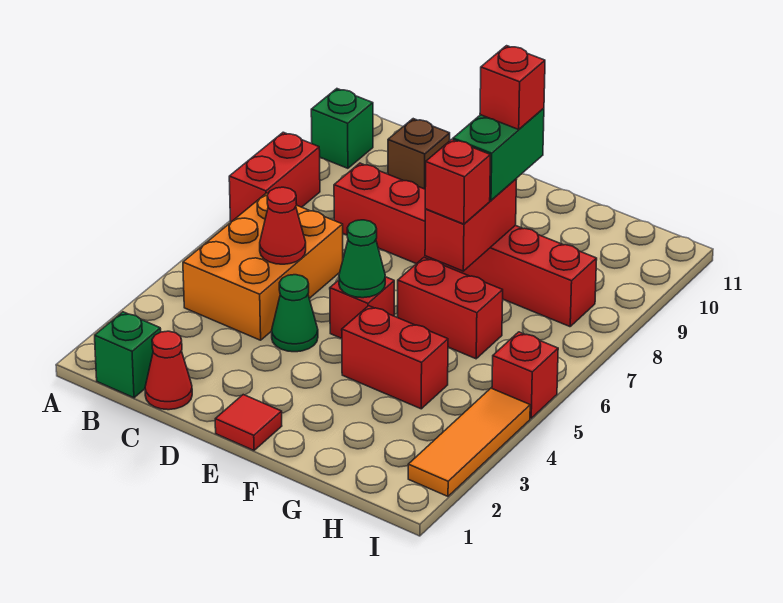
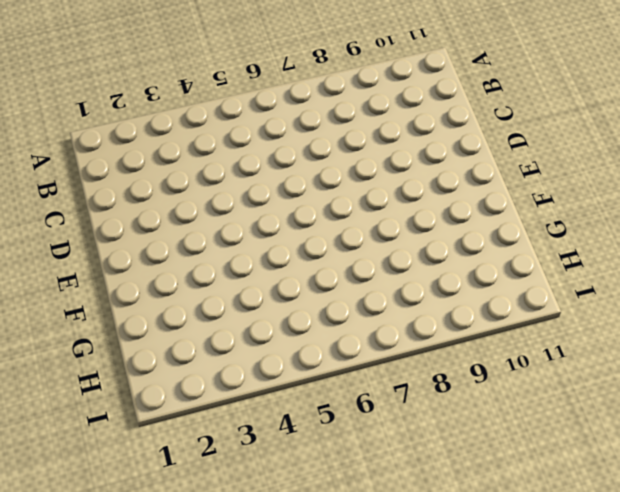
none -> red 1x2 brick [229,132,320,222]
none -> green 1x1 brick [311,89,373,168]
none -> green 1x1 brick [95,312,161,398]

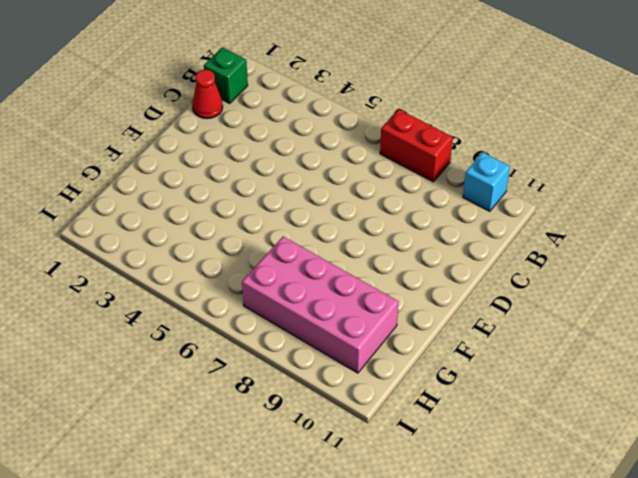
cyan 1x1 brick [463,152,510,211] -> green 1x1 brick [311,89,373,168]
pink 2x4 brick [242,237,398,373] -> red 1x6 brick [334,163,597,327]
none -> orange 2x3 brick [183,193,343,340]
none -> brown 1x1 brick [388,119,450,189]
none -> green 1x1 cone [272,275,318,352]

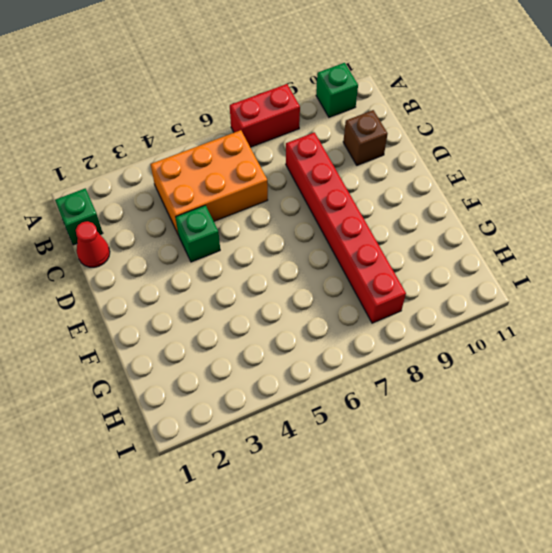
green 1x1 brick [176,205,220,262] -> green 1x1 cone [272,275,318,352]
none -> red 1x1 tile [215,395,282,450]
none -> red 1x1 brick [330,277,394,338]
none -> red 1x2 brick [342,306,448,409]

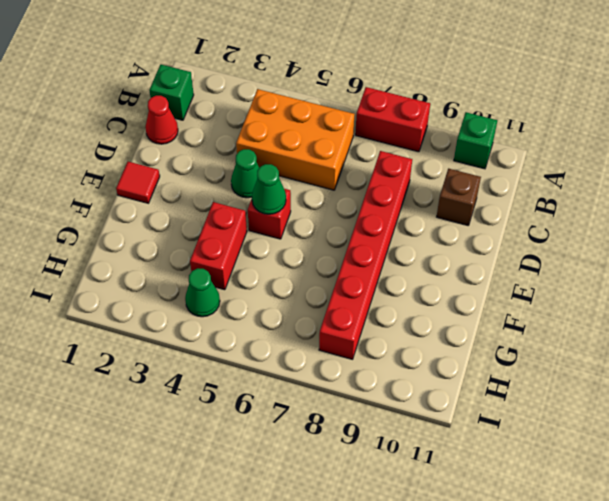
green 1x1 cone [185,268,220,317] -> none
none -> red 1x2 brick [398,258,503,359]
none -> orange 1x3 tile [408,388,530,496]
none -> red 1x1 brick [492,332,558,418]

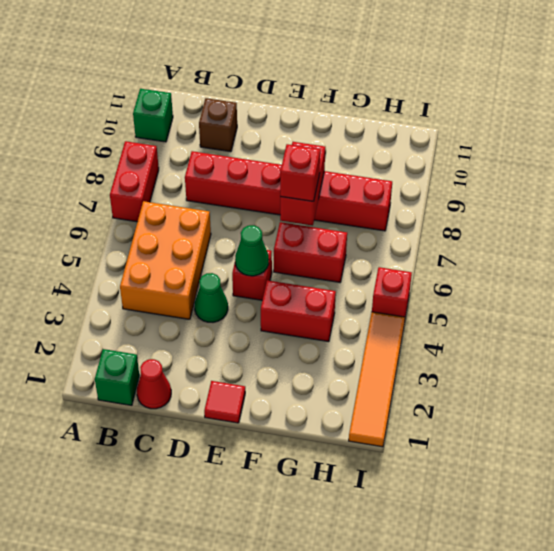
orange 1x4 tile [349,312,405,447] -> orange 1x3 tile [408,388,530,496]
none -> red 1x1 cone [260,187,306,264]
none -> green 1x2 brick [453,108,544,200]
none -> red 1x1 brick [480,46,545,129]

